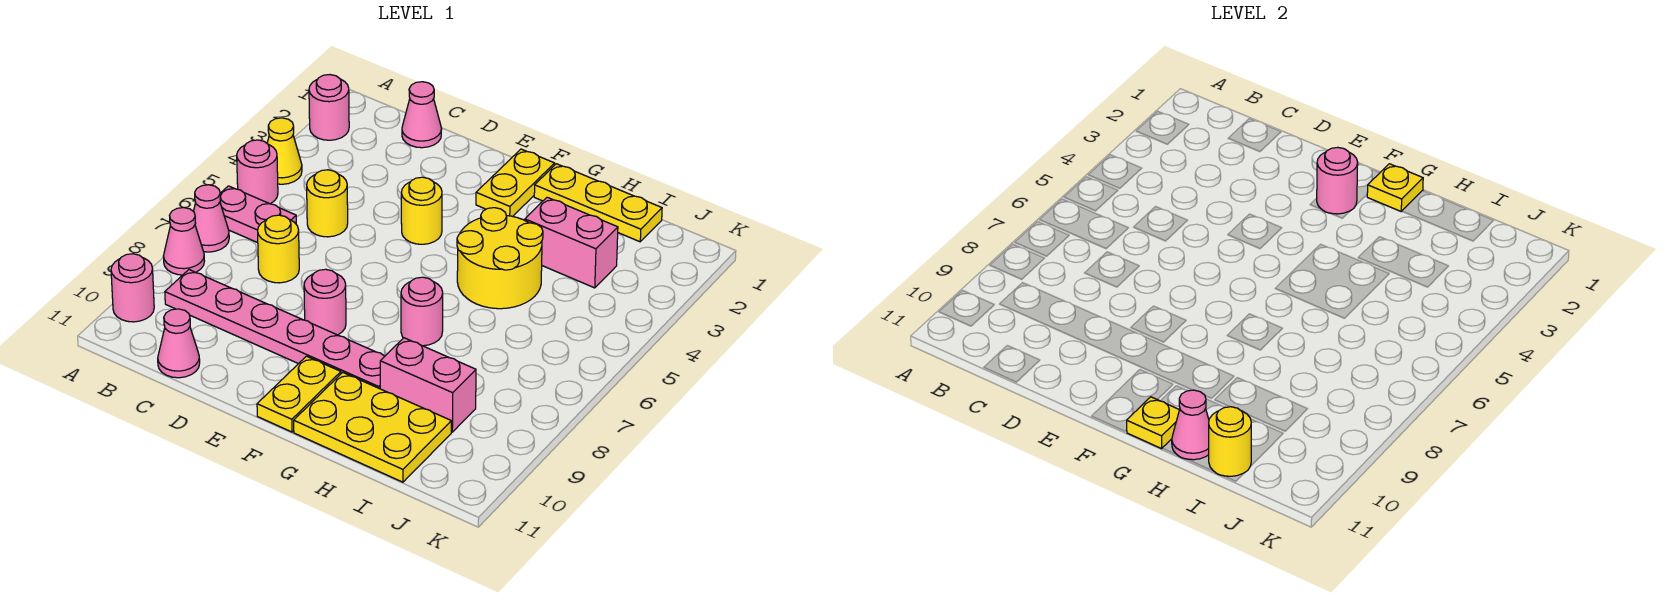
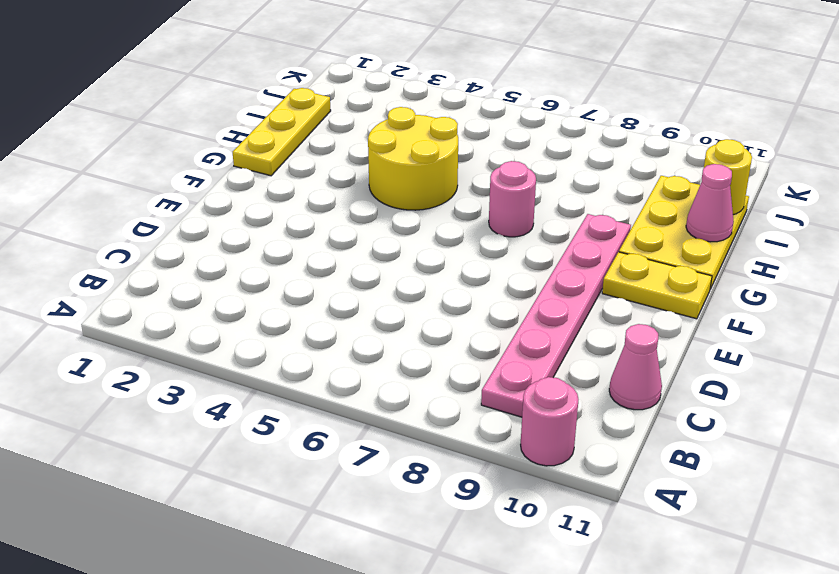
none -> pink 1x1 round brick [309,75,349,140]
none -> yellow 1x1 cone [267,118,302,184]
none -> pink 1x1 round brick [237,140,278,204]

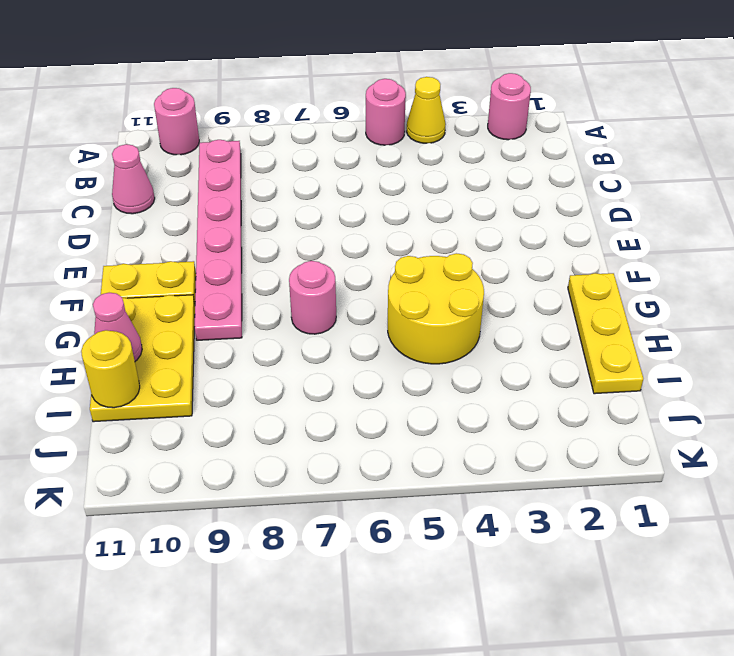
none -> pink 1x2 plate [220,186,296,243]
none -> pink 1x1 cone [193,185,229,252]
none -> pink 1x1 cone [163,208,204,275]

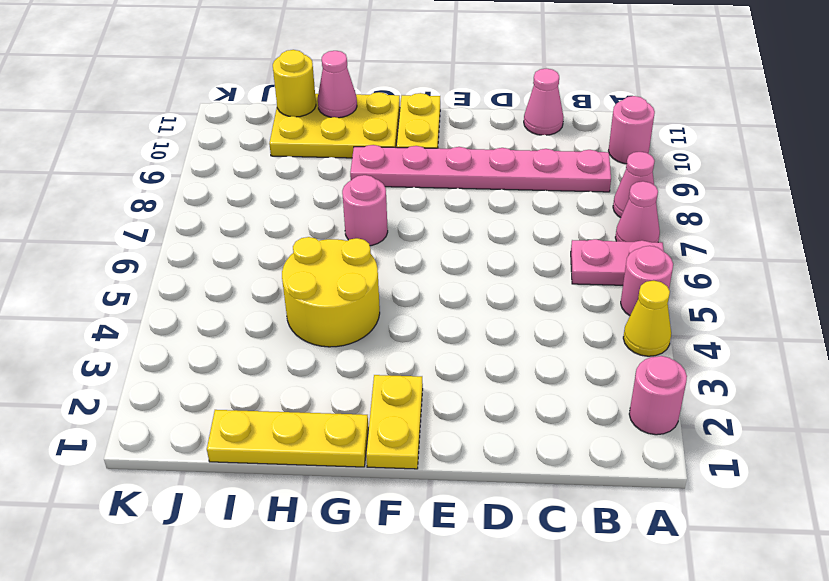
none -> pink 1x1 cone [402,82,442,148]
none -> yellow 1x1 round brick [307,170,348,237]
none -> yellow 1x1 round brick [258,215,299,283]

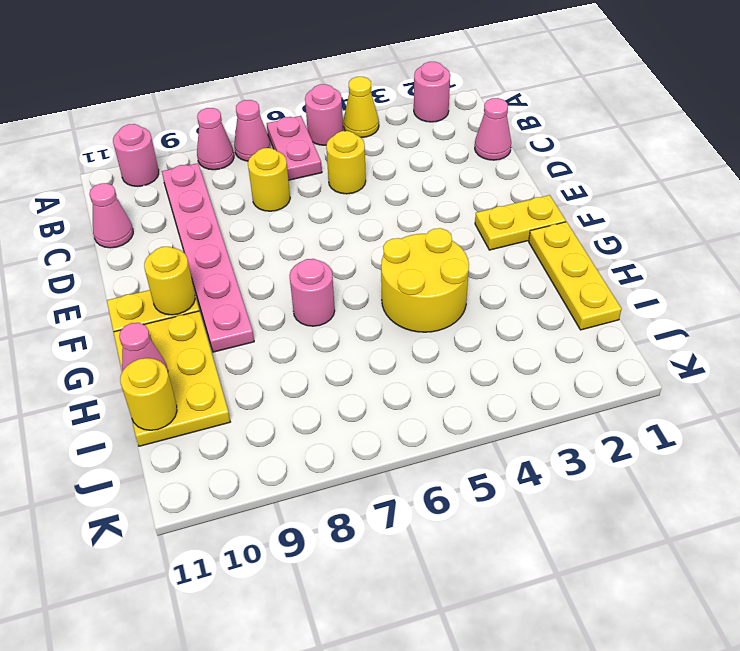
yellow 1x1 round brick [144,247,195,315] -> yellow 1x1 round brick moved to [401,177,442,244]
none -> pink 1x1 round brick [304,269,346,335]
none -> pink 1x2 brick [525,197,618,288]
none -> pink 1x2 brick [380,338,476,432]

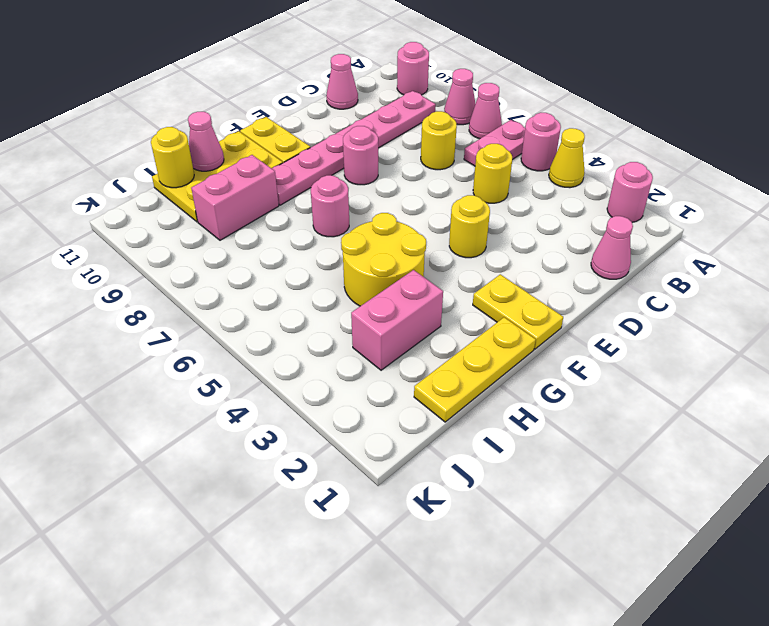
none -> pink 1x1 round brick [1317,147,1358,214]
none -> yellow 1x1 plate [1367,164,1423,211]
none -> yellow 1x1 plate [1127,397,1179,449]

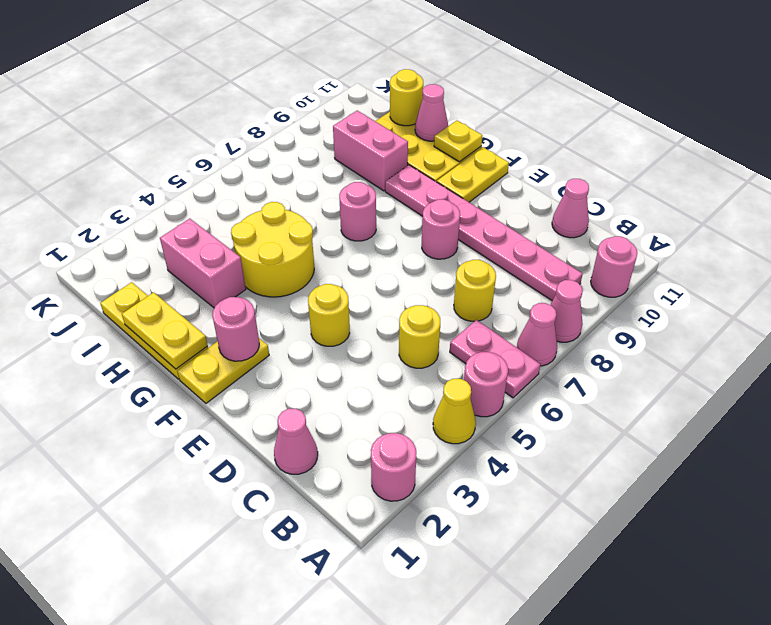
yellow 1x2 plate [122,292,208,369] -> yellow 1x1 plate [1367,164,1423,211]

